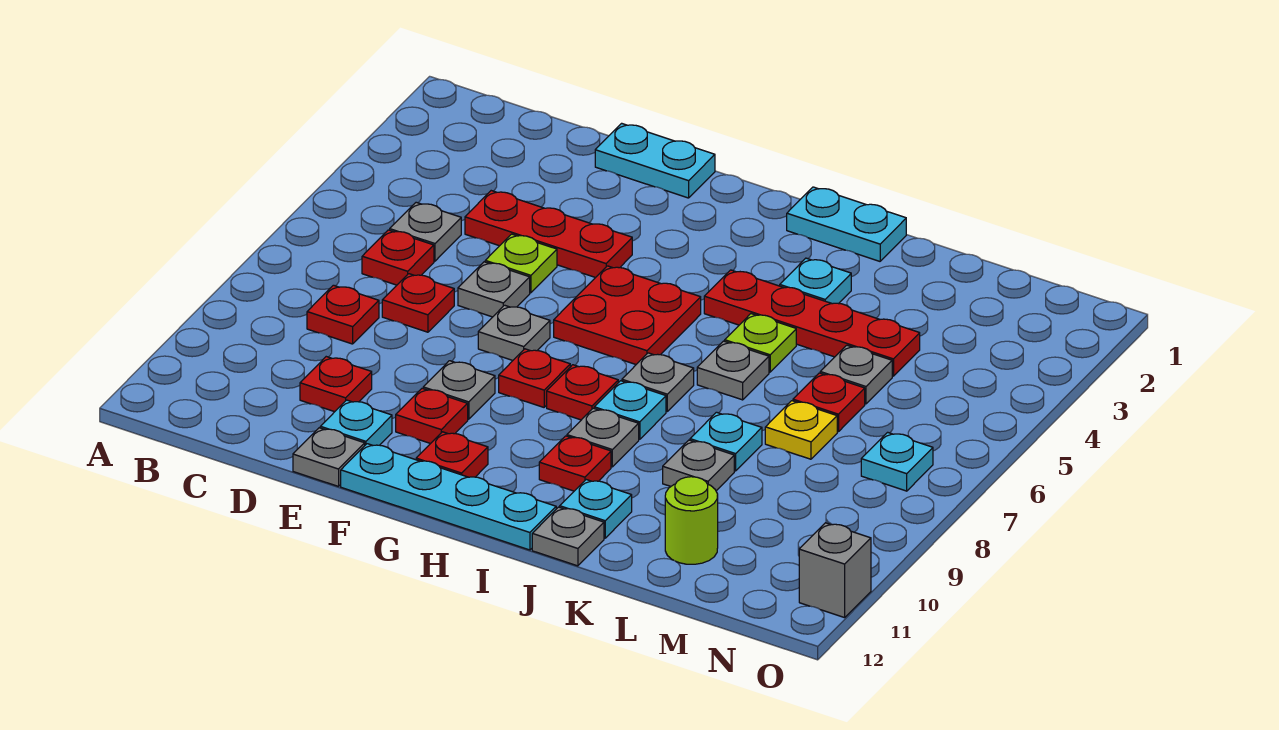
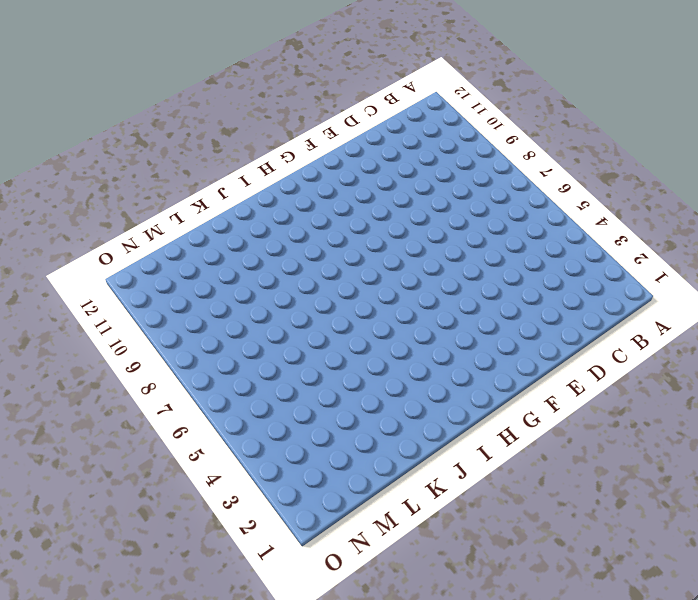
none -> grey 1x1 plate [390,202,461,261]
none -> red 1x1 plate [362,230,434,285]
none -> red 1x1 plate [307,285,379,344]
none -> red 1x3 plate [465,191,632,278]

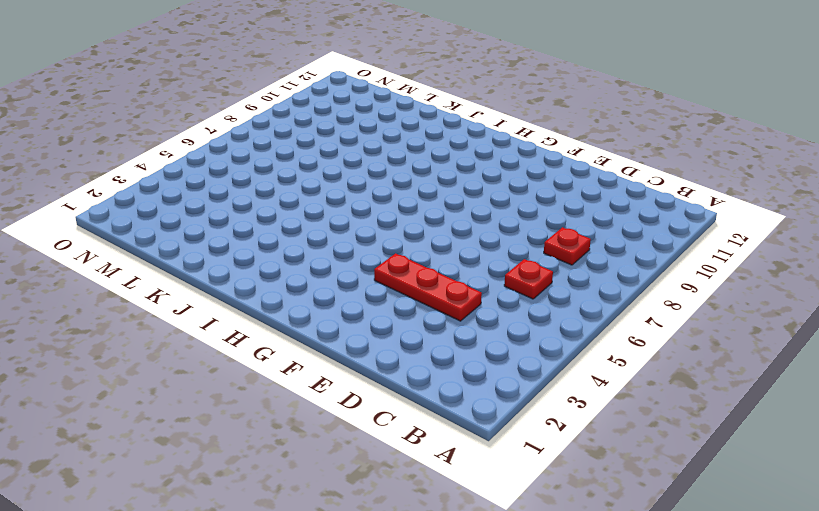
none -> grey 1x1 plate [390,202,461,261]
none -> red 1x1 plate [382,274,454,332]
none -> red 1x1 plate [300,357,372,412]
none -> cyan 1x2 plate [595,123,715,198]

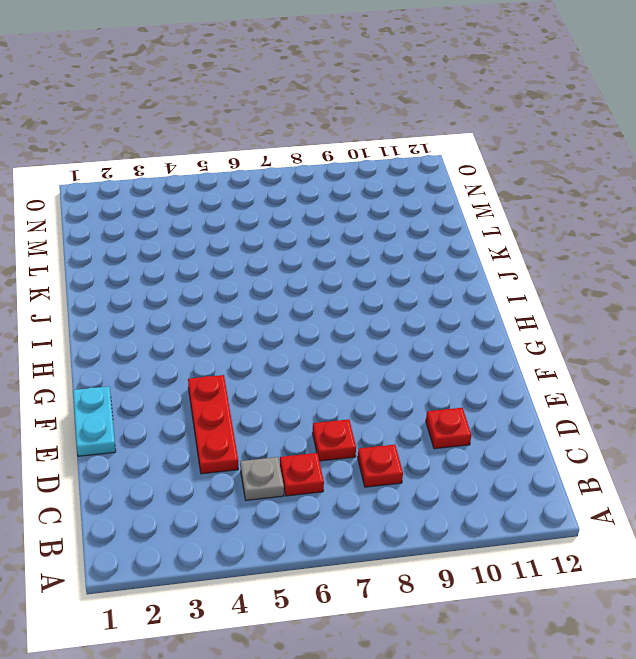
none -> lime 1x1 plate [485,234,557,293]
none -> grey 1x1 plate [458,262,530,317]
none -> cyan 1x1 plate [320,400,392,445]
none -> grey 1x1 plate [293,428,365,486]

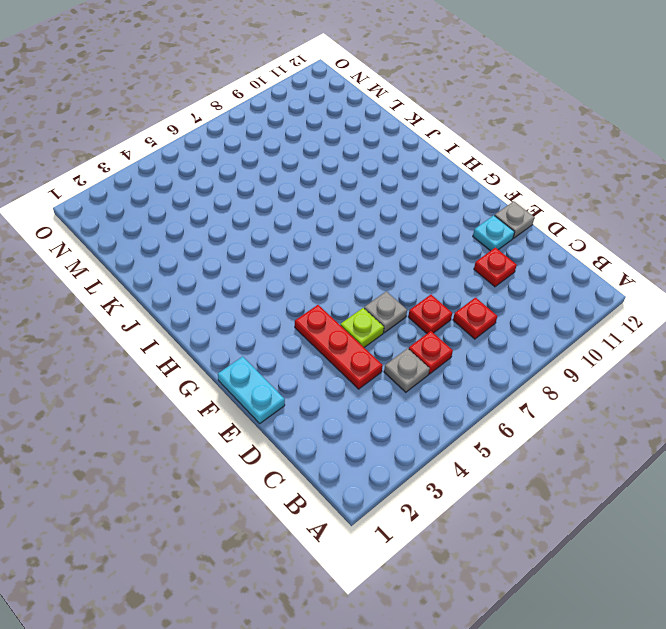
none -> grey 1x1 plate [478,305,550,360]
none -> grey 1x1 plate [423,361,495,419]
none -> red 1x1 plate [396,388,468,444]
none -> cyan 1x4 plate [341,444,556,550]

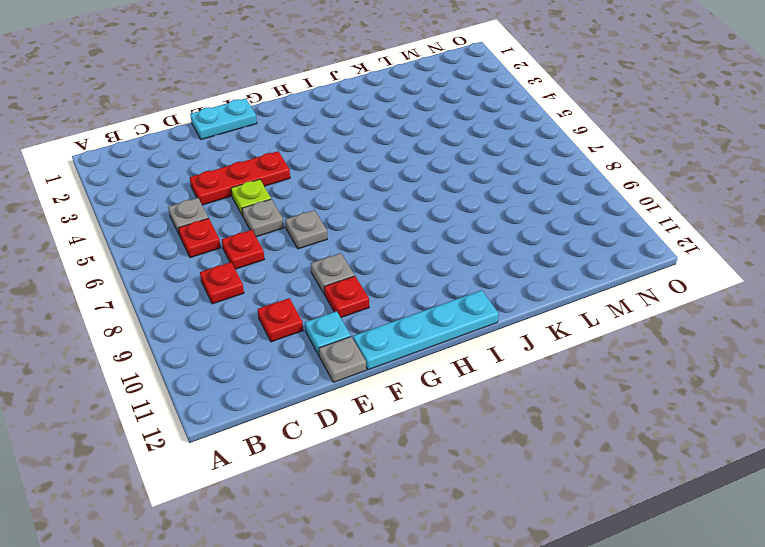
none -> red 2x2 plate [554,266,701,364]
none -> red 1x1 plate [499,349,570,407]
none -> red 1x1 plate [416,432,488,477]
none -> red 1x1 plate [547,365,618,420]

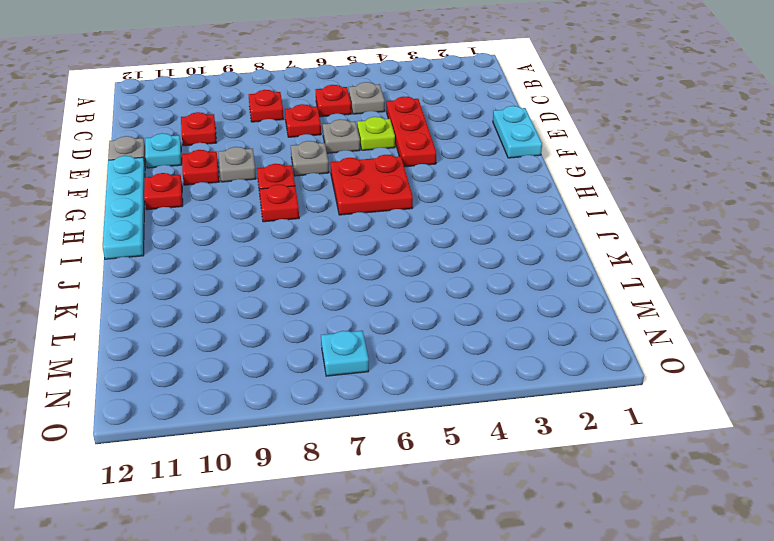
none -> cyan 1x2 plate [787,187,906,261]
none -> red 1x4 plate [704,270,920,376]
none -> grey 1x1 plate [622,353,694,411]
none -> cyan 1x1 plate [594,381,666,439]

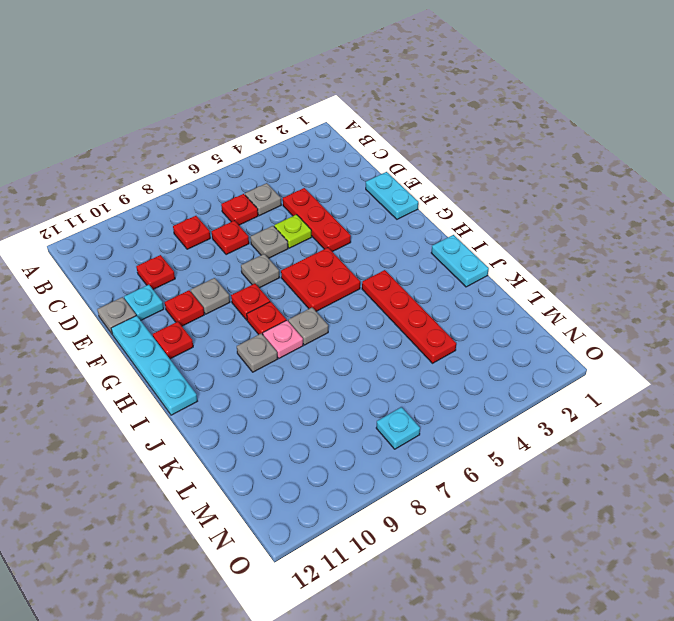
pink 1x1 plate [263,320,303,358] -> cyan 1x1 plate [594,381,666,439]
none -> red 1x1 plate [539,436,611,491]
none -> cyan 1x1 plate [780,258,851,304]
none -> lime 1x1 plate [725,314,796,372]
none -> grey 1x1 plate [697,341,769,400]

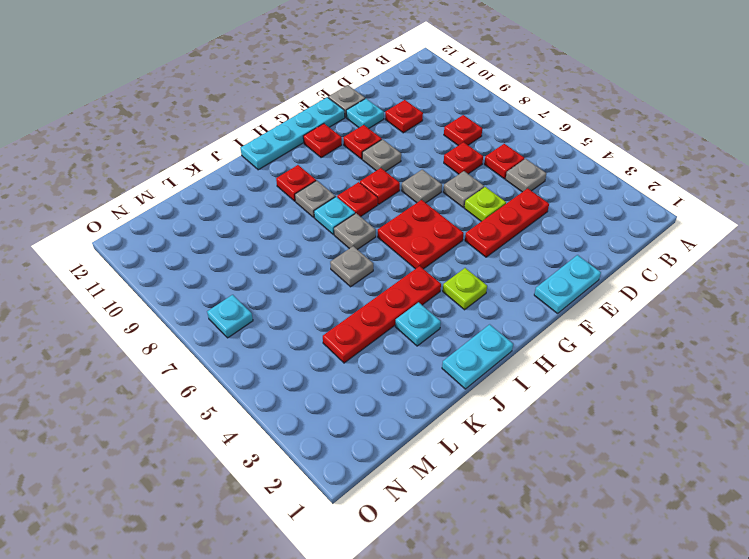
lime 1x1 plate [443,268,487,310] -> lime 1x1 plate moved to [725,314,796,372]
none -> cyan 1x1 plate [560,480,632,538]
none -> grey 1x1 plate [532,507,604,566]
none -> cyan 1x1 plate [690,412,762,471]
none -> grey 1x1 plate [663,440,734,491]

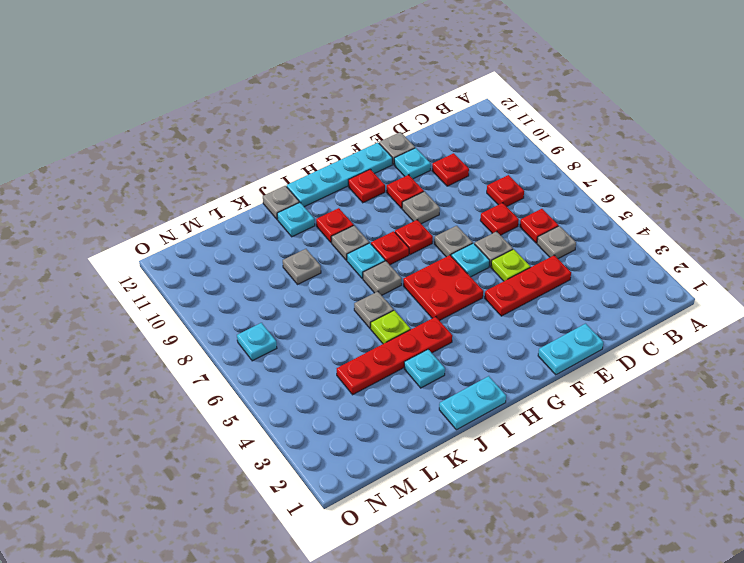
cyan 1x1 plate [451,243,490,277] -> cyan 1x1 plate moved to [690,412,762,471]
none -> grey 1x1 plate [820,345,892,404]
none -> red 1x1 plate [793,373,865,432]
none -> yellow 1x1 plate [765,401,837,459]
none -> lime 1x1 round brick [665,477,718,564]

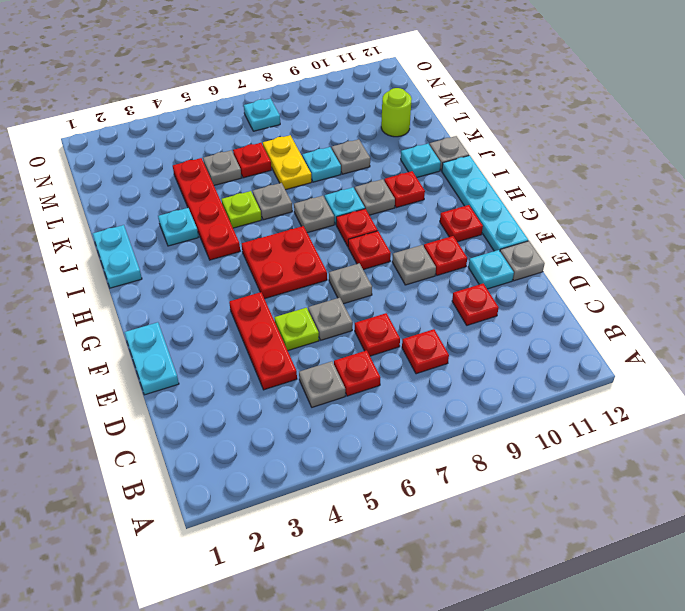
yellow 1x2 plate [263,135,312,190] -> yellow 1x1 plate [765,401,837,459]
none -> grey 1x1 brick [799,523,871,618]

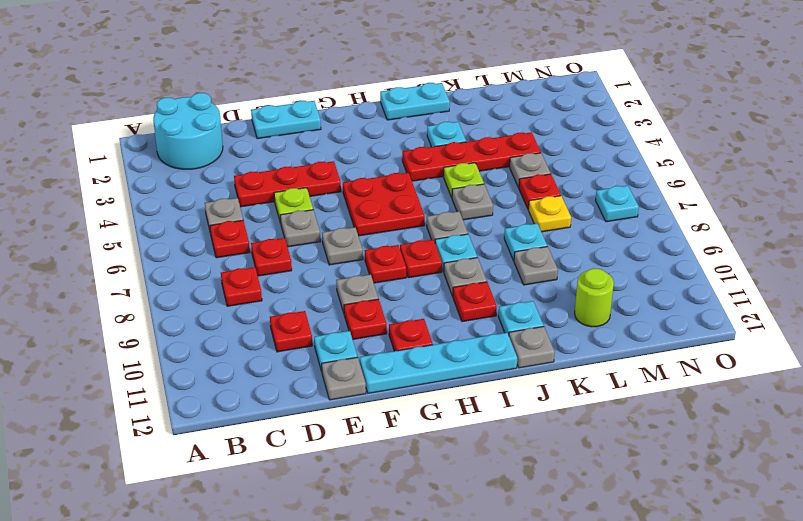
cyan 2x2 round brick [153,93,223,169] -> none
none -> grey 1x1 brick [799,523,871,618]

